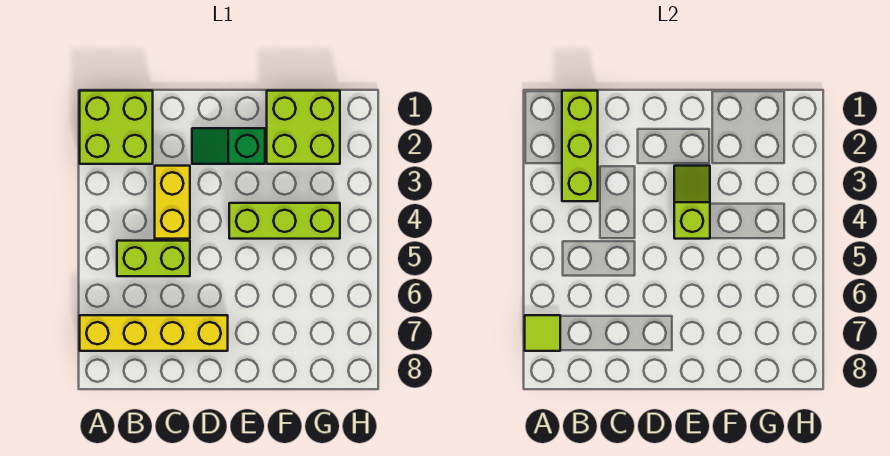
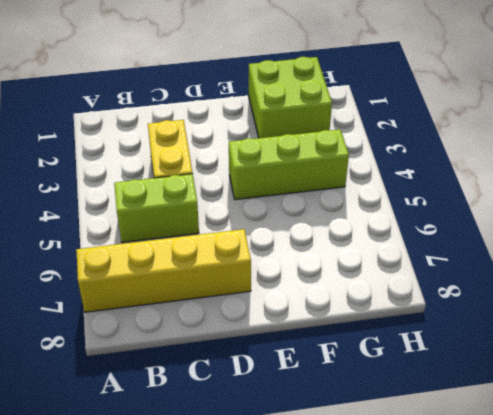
none -> lime 2x2 brick [80,91,153,164]
none -> green 1x2 slope [192,128,265,164]

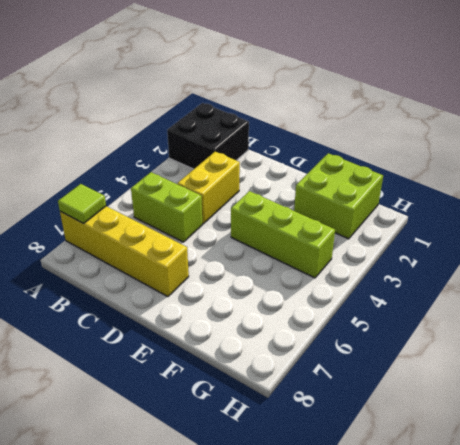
black 2x2 brick [167,103,249,169] -> lime 2x2 brick [80,91,153,164]
none -> green 1x2 slope [192,128,265,164]
none -> lime 1x3 brick [562,91,598,201]

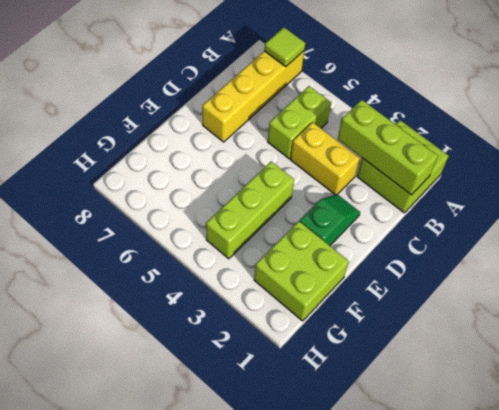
none -> lime 1x2 slope [674,166,710,239]

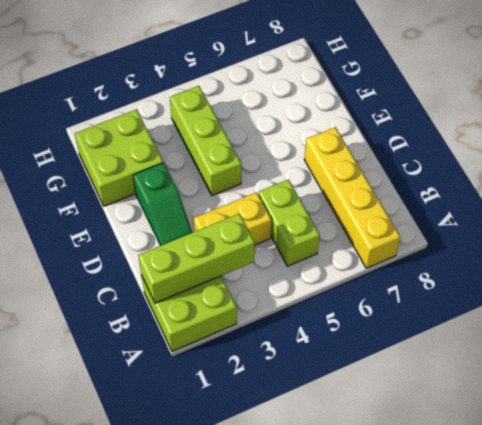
none -> lime 1x1 tile [525,315,560,351]
none -> lime 1x2 slope [674,166,710,239]

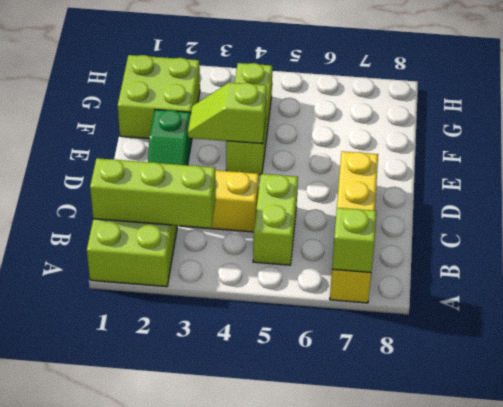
lime 1x1 brick [332,208,376,273] -> lime 1x1 tile [525,315,560,351]

